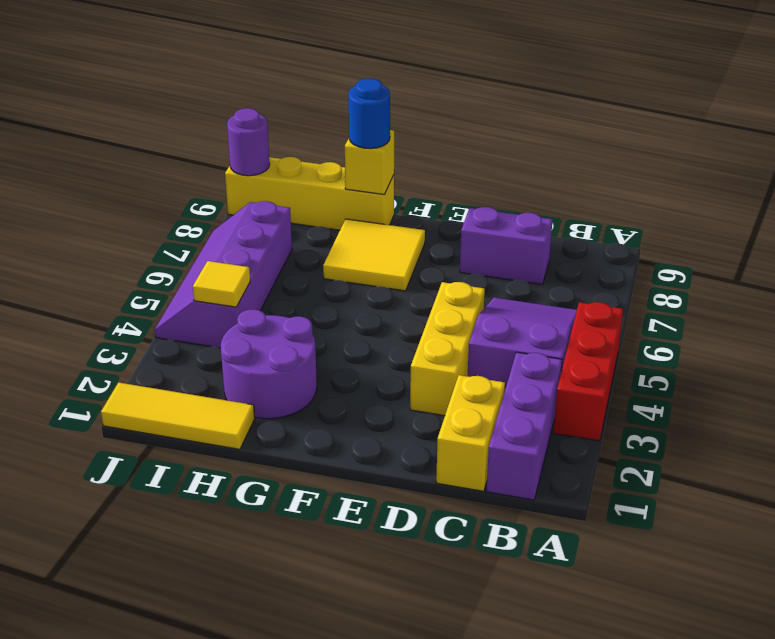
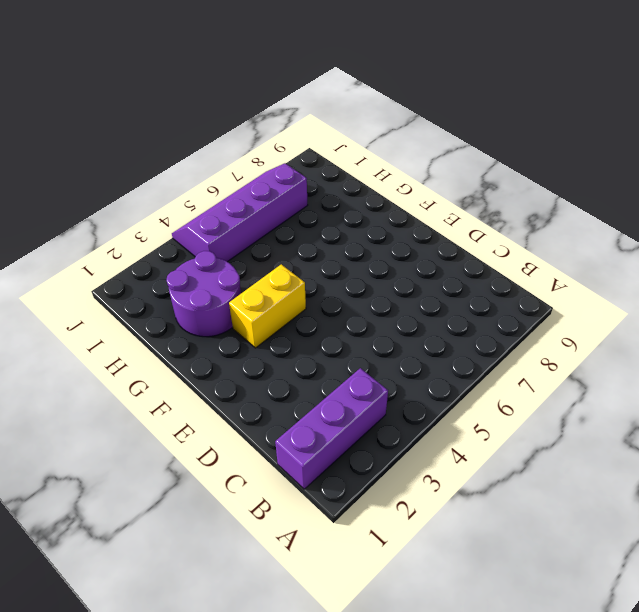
yellow 1x2 brick [229,264,306,348] -> yellow 1x2 brick moved to [436,375,505,491]
none -> red 1x3 brick [553,302,623,441]
none -> purple 2x3 slope [468,298,577,392]
none -> purple 1x2 brick [460,207,553,284]

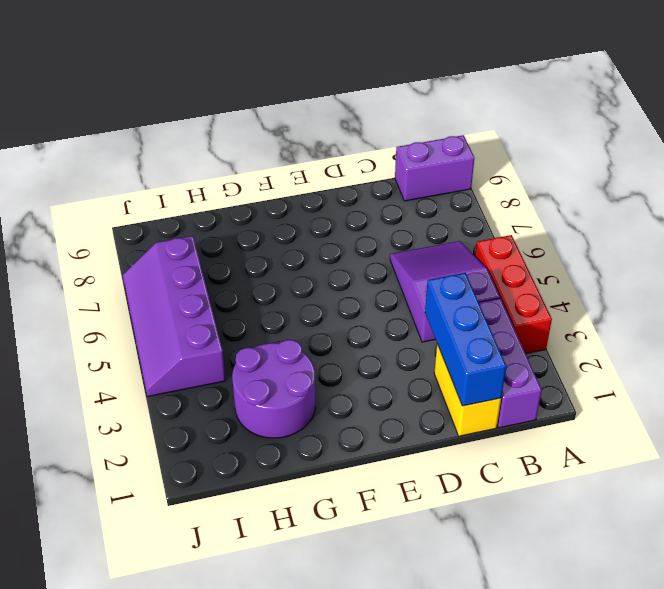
purple 1x2 brick [395,135,474,201] -> purple 1x2 brick moved to [460,207,553,284]
blue 1x3 brick [425,273,506,406] -> none
none -> yellow 1x3 brick [410,282,485,416]
none -> yellow 2x2 tile [323,219,425,291]
none -> yellow 1x4 brick [225,157,394,230]

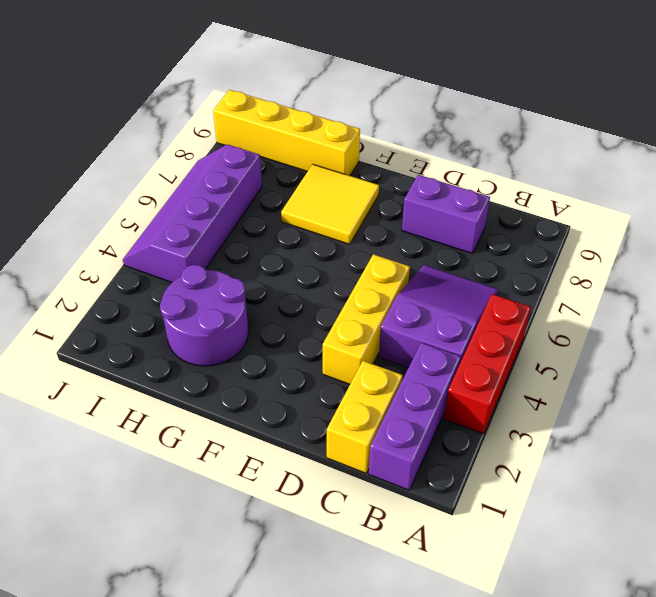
none -> yellow 1x3 tile [101,383,255,449]
none -> yellow 1x1 brick [345,130,394,195]
none -> yellow 1x1 tile [193,261,250,307]

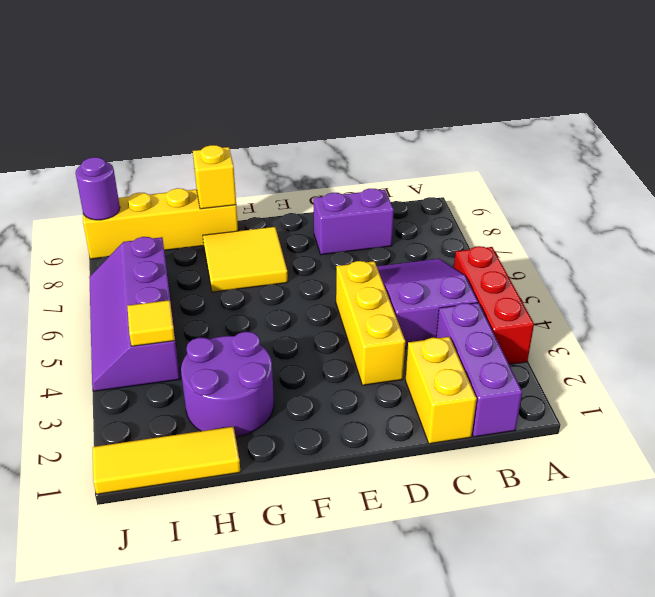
none -> blue 1x1 round brick [349,79,390,149]

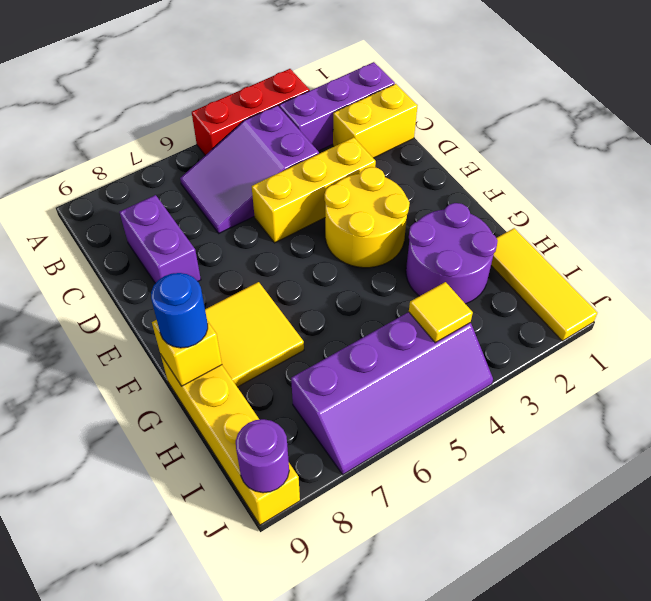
yellow 2x2 round brick [324,167,410,268] -> none

